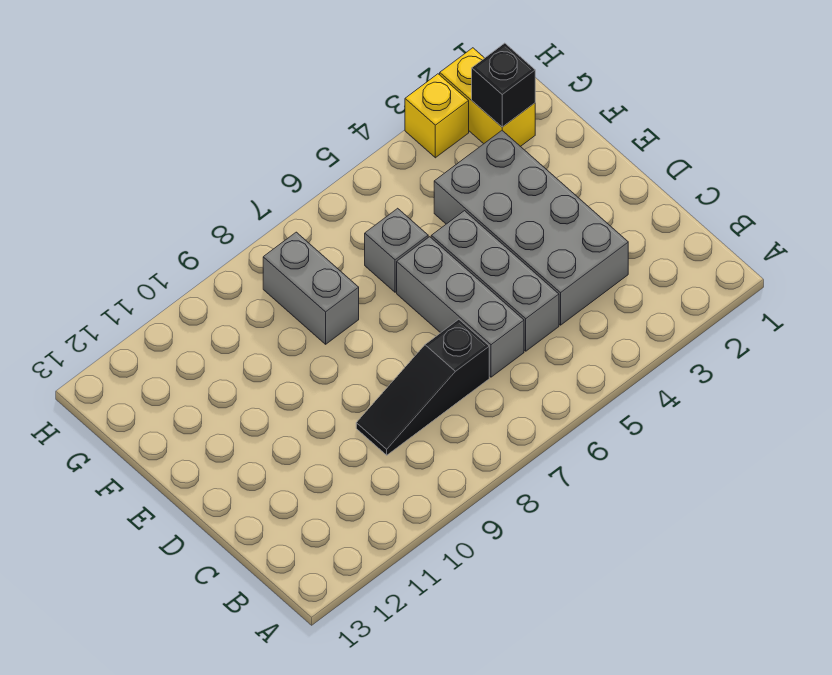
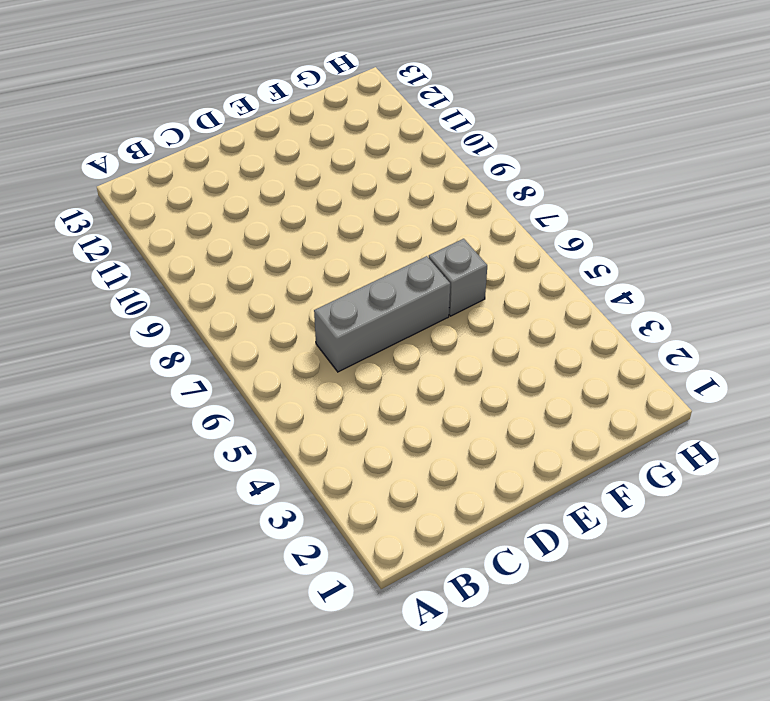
none -> grey 2x4 brick [434,131,628,325]
none -> grey 1x3 brick [431,211,559,351]

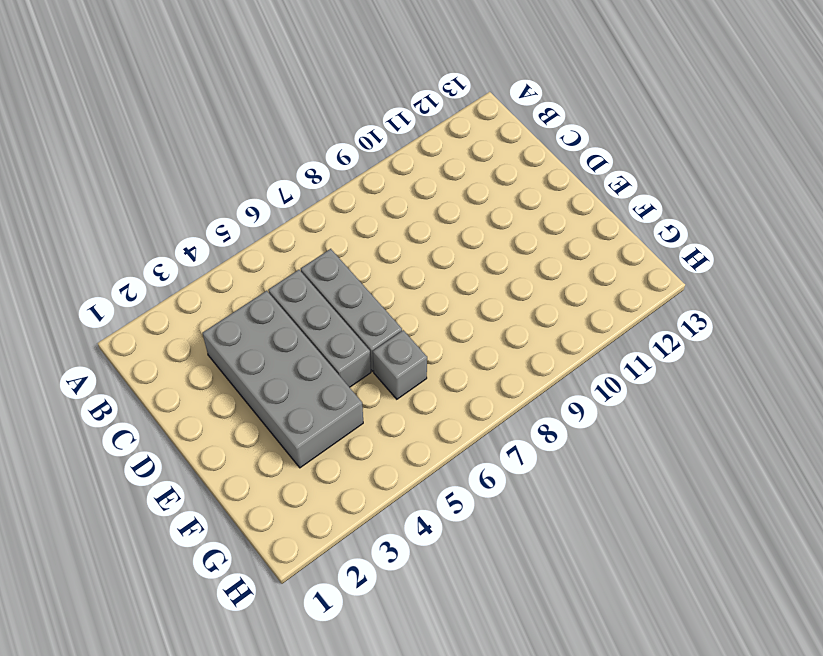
none -> black 1x3 slope [356,319,489,455]
none -> grey 1x2 brick [263,232,359,344]

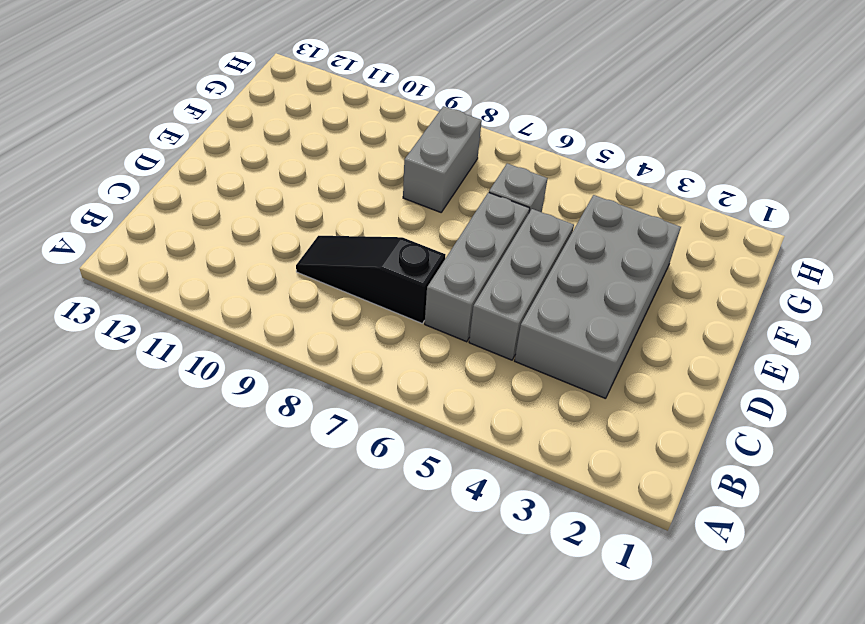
none -> yellow 1x2 brick [440,48,535,146]
none -> yellow 1x1 brick [405,74,469,158]

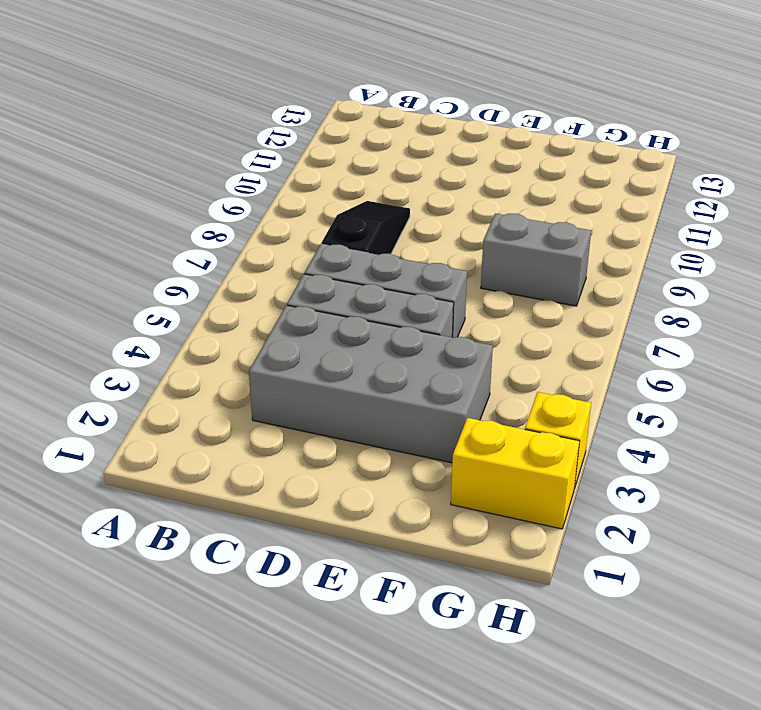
none -> grey 1x1 brick [365,208,428,292]
none -> black 1x1 brick [472,43,535,127]

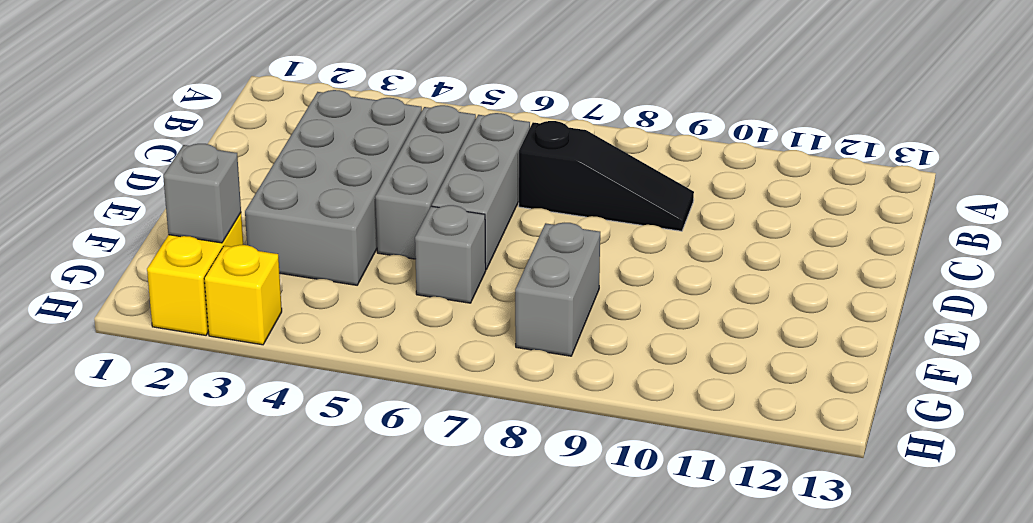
grey 1x1 brick [163,144,241,243] -> black 1x1 brick [472,43,535,127]

